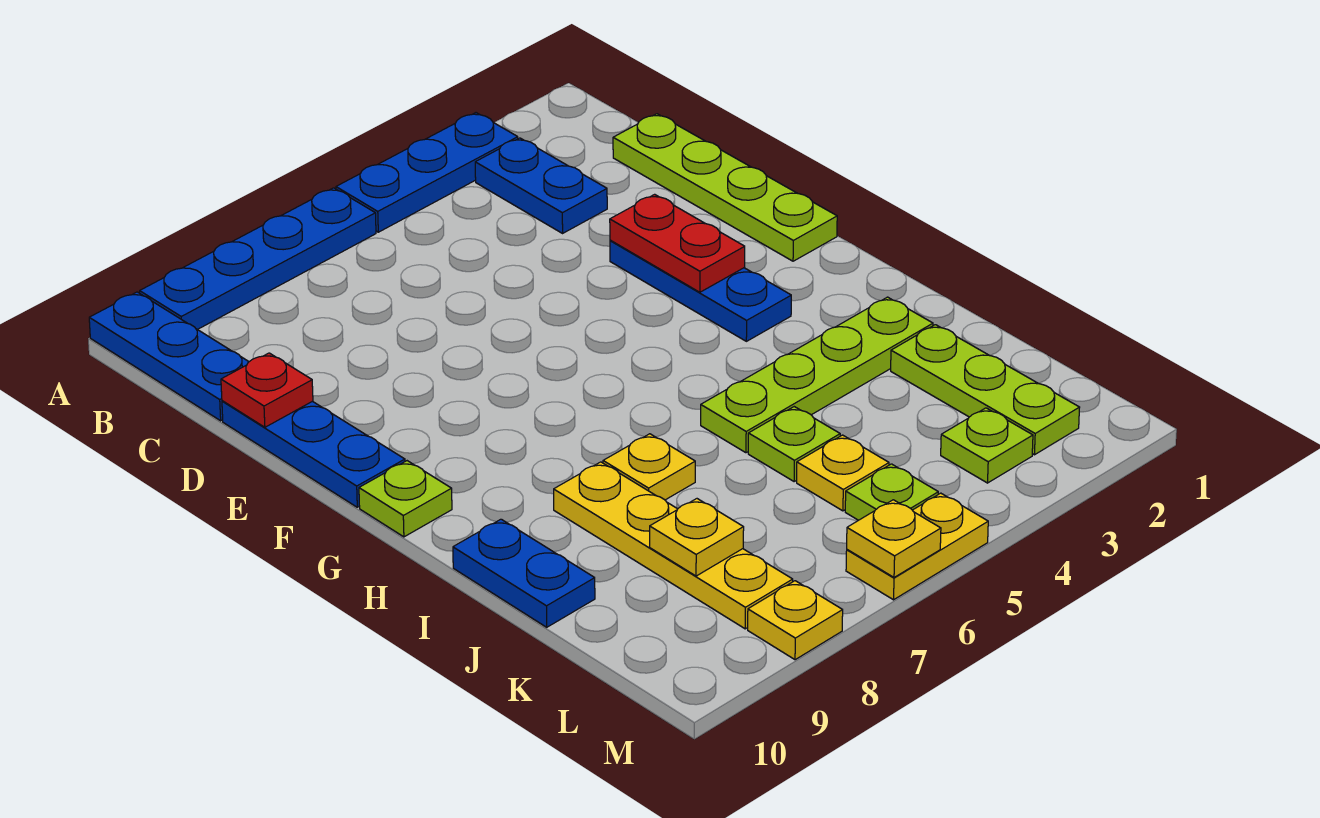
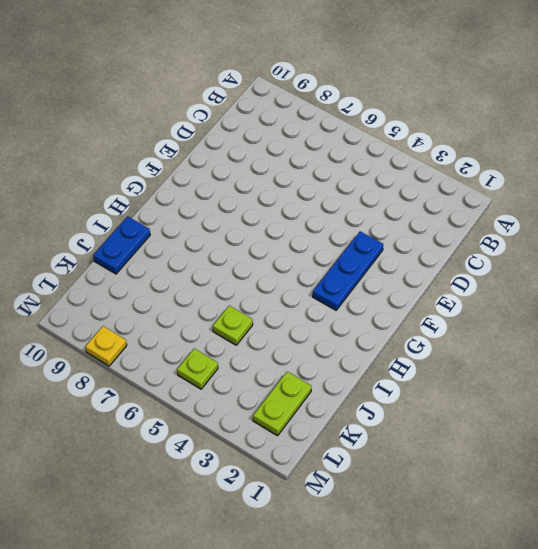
lime 1x2 plate [253,371,312,436] -> lime 1x3 plate [891,325,1080,455]
none -> blue 1x3 plate [336,113,518,232]
none -> blue 1x4 plate [140,188,376,330]
none -> blue 1x3 plate [89,292,249,421]

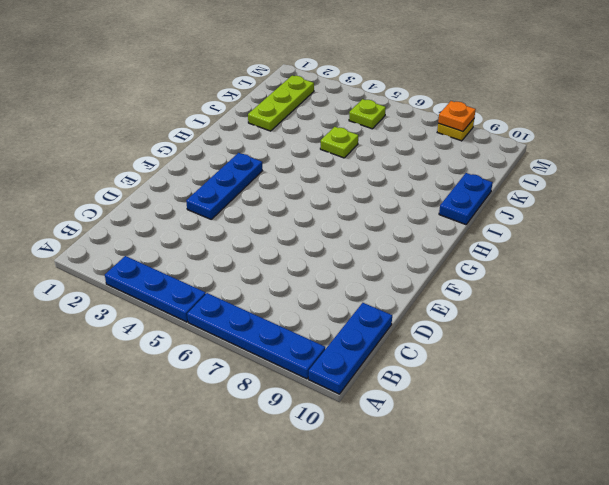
orange 1x1 plate [438,101,476,132] -> none
none -> blue 1x2 plate [475,138,607,233]
none -> lime 1x4 plate [613,114,837,261]
none -> blue 1x3 plate [222,401,405,507]

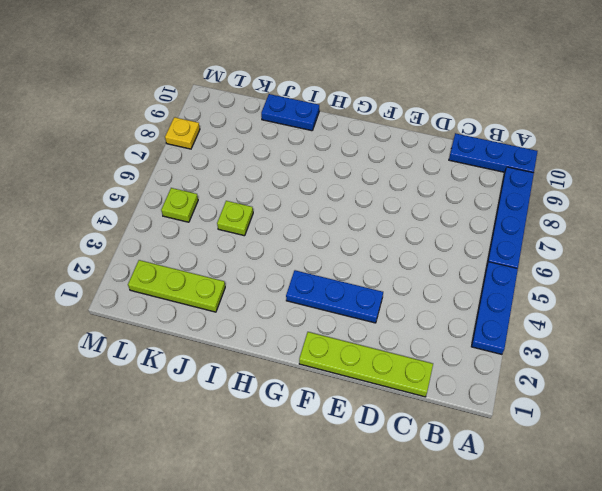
none -> blue 1x2 plate [475,138,607,233]
none -> blue 1x3 plate [222,401,405,507]
none -> lime 1x1 plate [359,461,452,537]

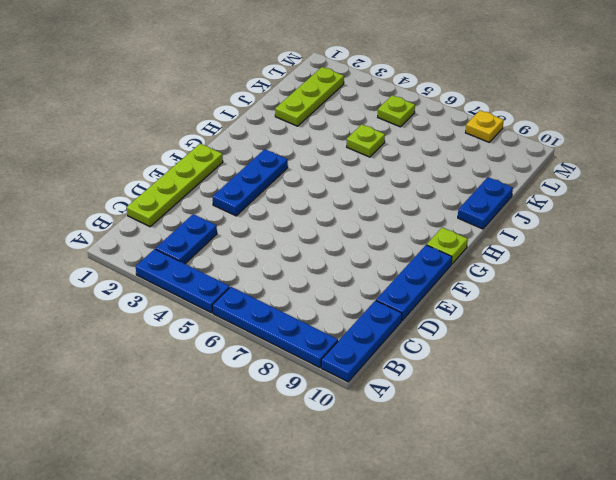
none -> lime 1x4 plate [701,297,933,453]
none -> yellow 1x1 plate [603,434,695,500]
none -> yellow 1x4 plate [554,462,793,629]

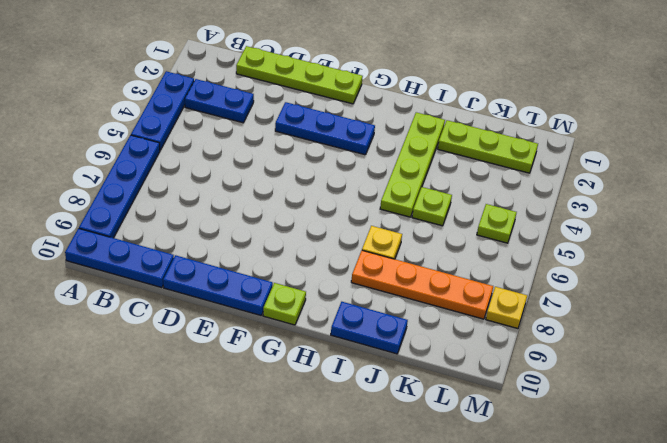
orange 1x4 plate [351,250,493,319] -> yellow 1x4 plate [554,462,793,629]
none -> yellow 1x1 plate [797,435,889,511]
none -> lime 1x1 plate [941,408,1033,483]
none -> yellow 1x2 plate [846,493,988,600]

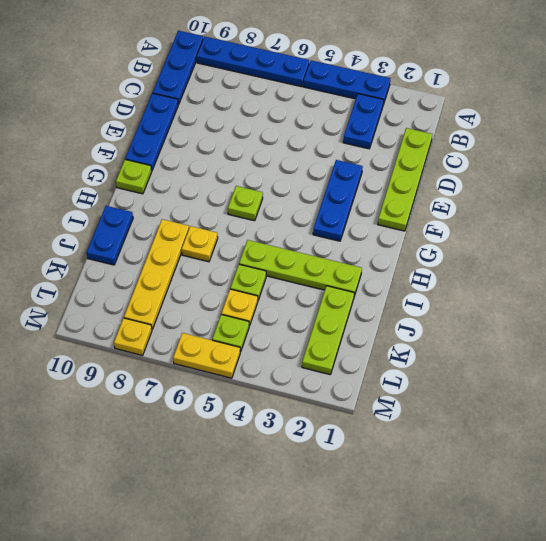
lime 1x1 plate [228,186,263,221] -> lime 1x1 plate moved to [941,408,1033,483]
none -> red 1x1 plate [221,353,313,427]
none -> red 1x2 plate [610,194,745,292]
none -> yellow 1x1 plate [650,499,744,576]

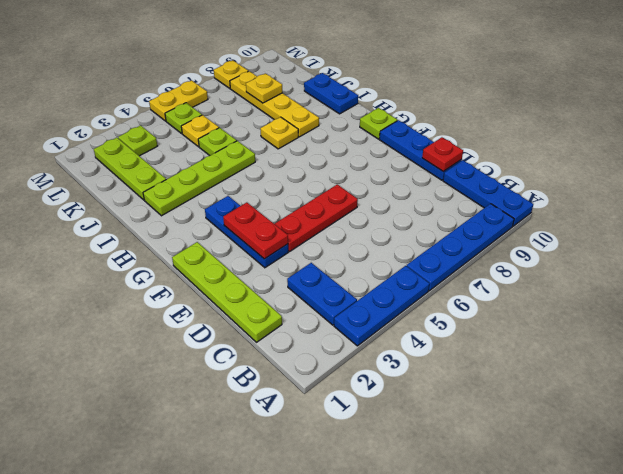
red 1x3 plate [275,184,358,252] -> none
none -> yellow 1x1 plate [847,500,941,577]

